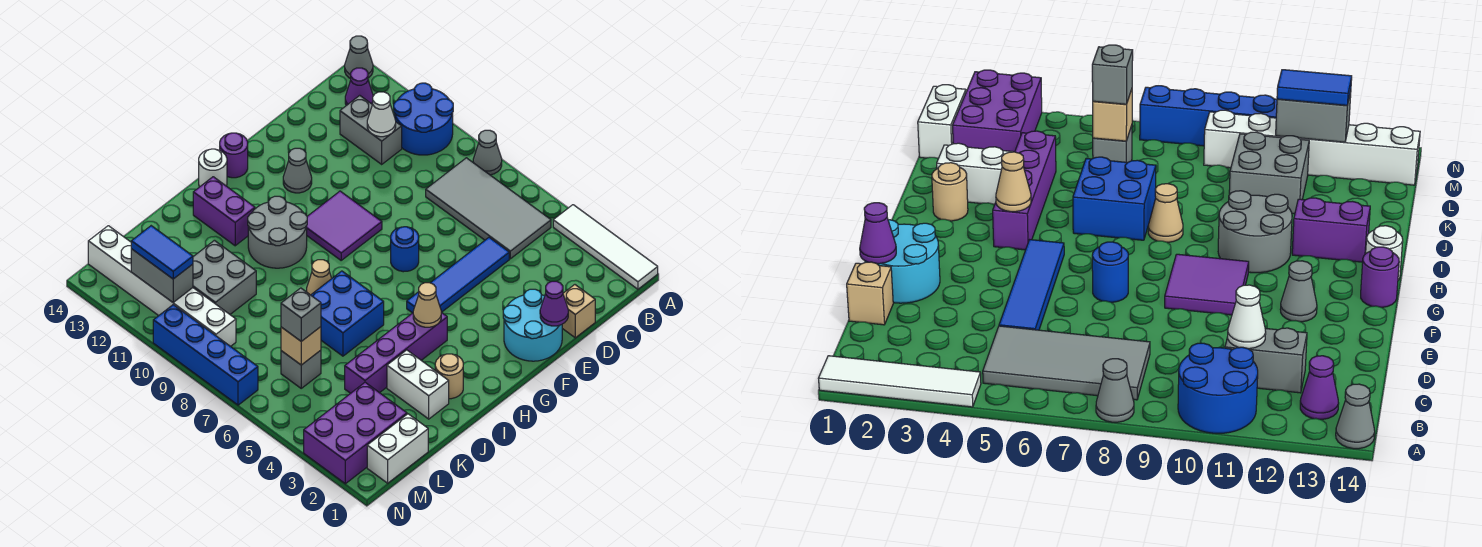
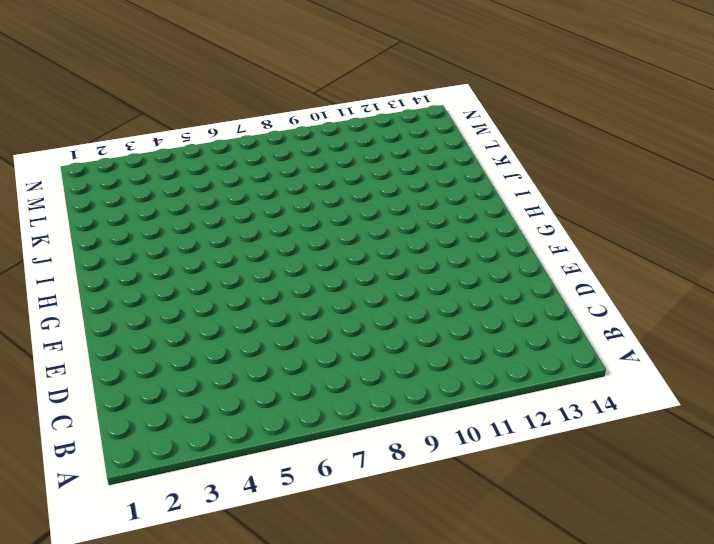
none -> white 1x4 tile [553,205,658,289]
none -> grey 1x1 cone [473,130,502,175]
none -> blue 2x2 round brick [394,83,453,155]
none -> grey 1x1 cone [345,36,373,79]

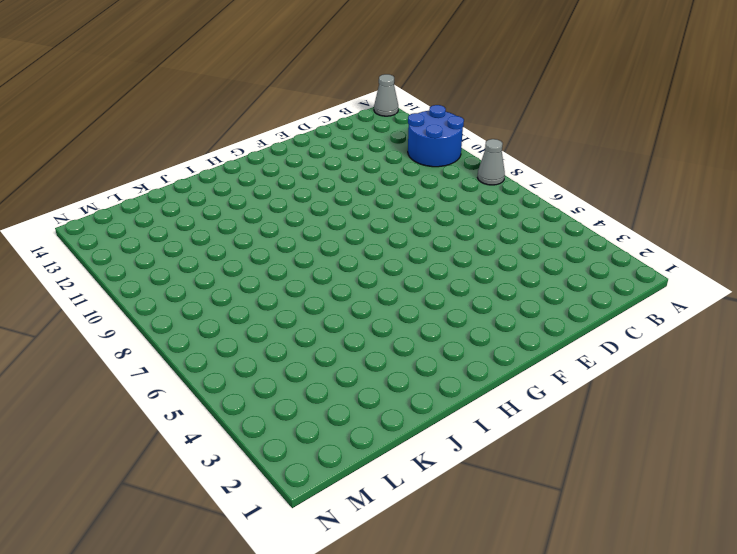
none -> white 1x4 tile [553,205,658,289]
none -> grey 2x4 tile [426,158,551,259]
none -> purple 1x1 cone [345,68,373,106]
none -> grey 1x2 brick [340,95,402,164]

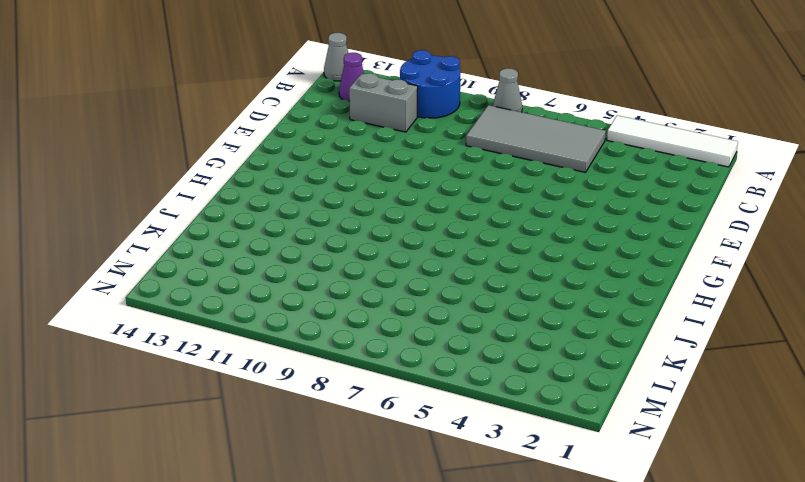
none -> tan 1x1 brick [562,285,595,338]
none -> blue 1x4 tile [407,238,509,313]
none -> cyan 2x2 round brick [503,289,562,361]
none -> blue 1x1 round brick [391,227,419,272]

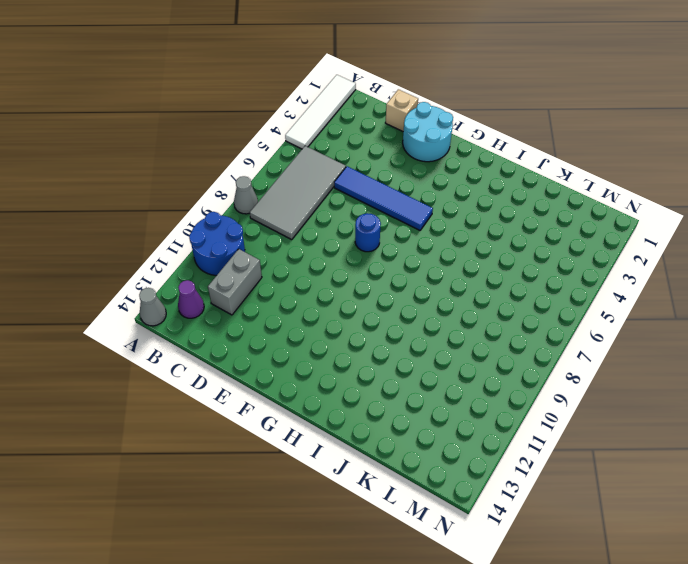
none -> purple 2x2 tile [307,191,382,260]
none -> grey 1x1 cone [283,148,312,193]
none -> purple 1x1 round brick [220,133,248,178]
none -> purple 1x4 brick [345,312,447,393]

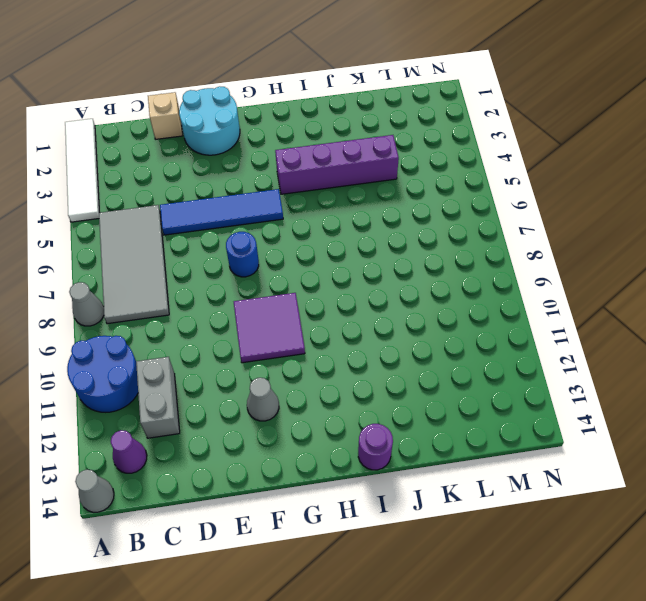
purple 1x1 round brick [358,424,393,470] -> purple 1x1 round brick moved to [220,133,248,178]
none -> grey 2x2 round brick [248,196,307,268]
none -> white 1x1 round brick [199,149,227,187]
none -> tan 1x1 round brick [435,354,463,399]
none -> blue 2x2 brick [311,271,384,356]

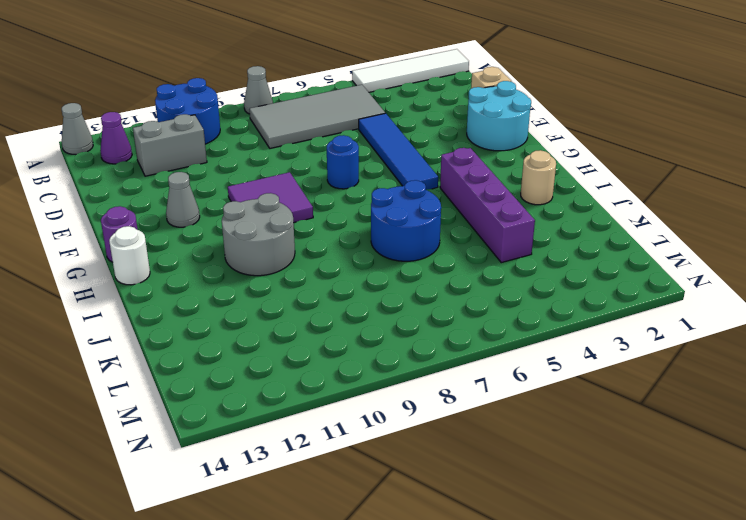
blue 2x2 round brick [371,180,441,261] -> blue 2x2 brick [311,271,384,356]
none -> tan 1x1 cone [307,260,332,295]
none -> purple 1x2 brick [193,177,255,246]
none -> white 1x2 brick [387,350,449,419]
none -> grey 2x2 brick [193,240,256,314]

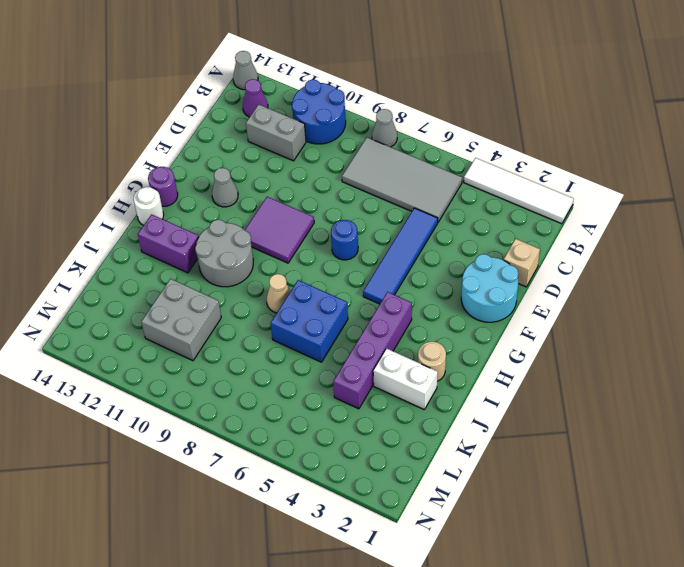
none -> white 1x2 brick [367,414,428,483]
none -> purple 2x3 brick [304,382,407,484]
none -> grey 1x1 brick [281,350,321,388]
none -> white 1x6 brick [88,226,236,346]

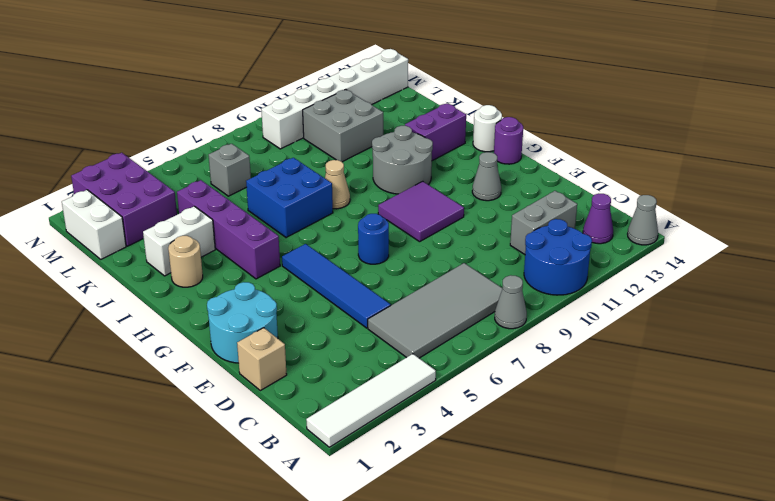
none -> blue 1x4 brick [153,305,258,405]
none -> white 1x1 cone [367,92,396,137]
none -> purple 1x1 cone [540,281,568,326]
none -> tan 1x1 cone [413,283,441,327]

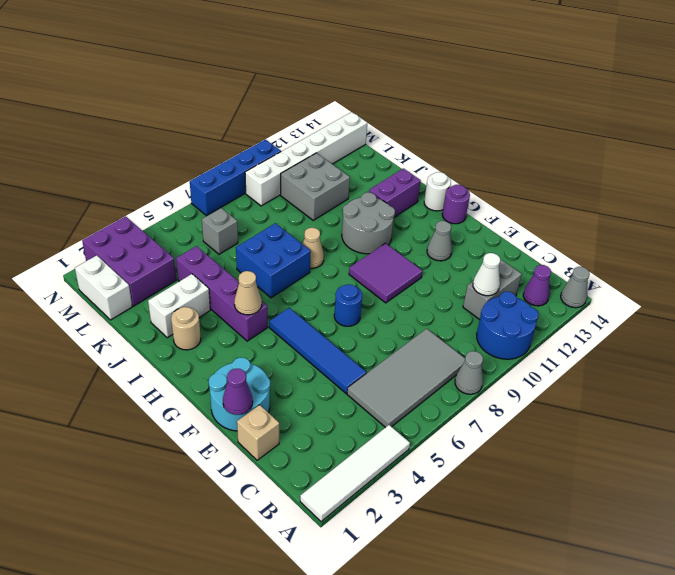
none -> tan 1x1 brick [281,327,321,365]
none -> grey 1x2 brick [131,249,193,302]
none -> grey 1x1 brick [281,288,321,341]
none -> blue 1x2 tile [131,226,193,279]

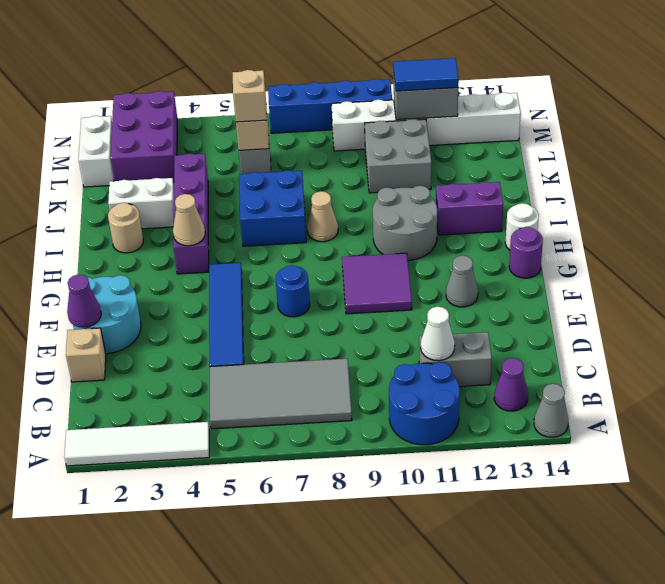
tan 1x1 brick [233,70,267,122] -> grey 1x1 brick [281,288,321,341]
none -> grey 1x1 cone [473,130,502,175]

